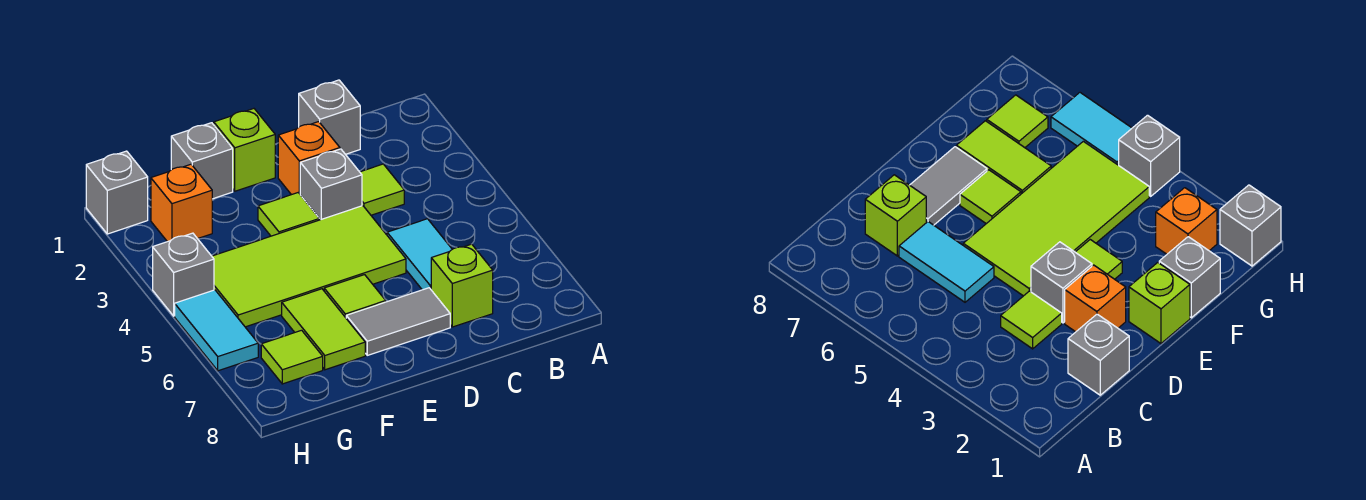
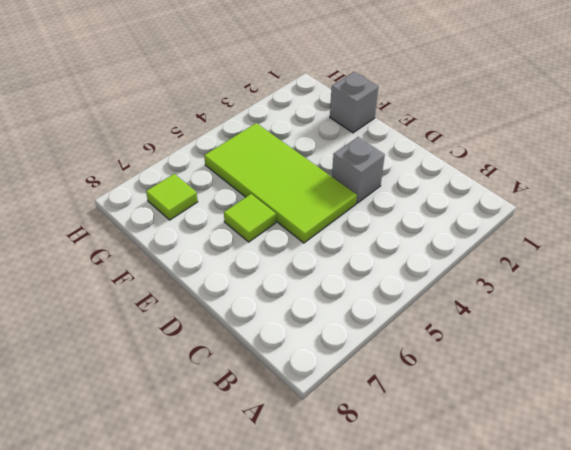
none -> grey 1x1 brick [299,80,360,154]
none -> lime 1x1 tile [360,164,404,215]
none -> cyan 1x2 tile [387,219,452,290]

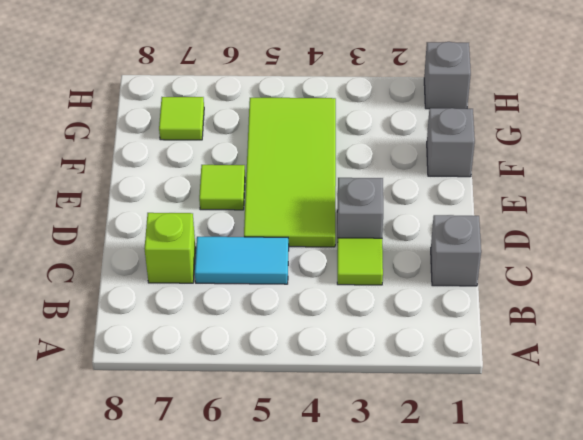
none -> orange 1x1 brick [278,122,340,195]
none -> grey 1x2 tile [346,288,450,355]
none -> lime 1x1 brick [214,109,275,191]

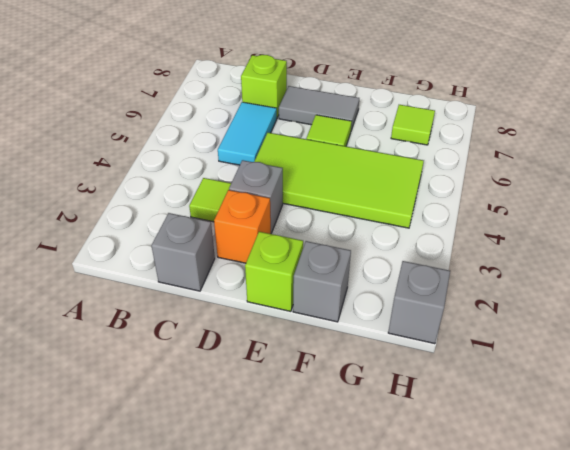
none -> lime 1x1 tile [258,193,319,236]
none -> lime 1x2 tile [282,289,365,370]
none -> orange 1x1 brick [151,164,212,242]

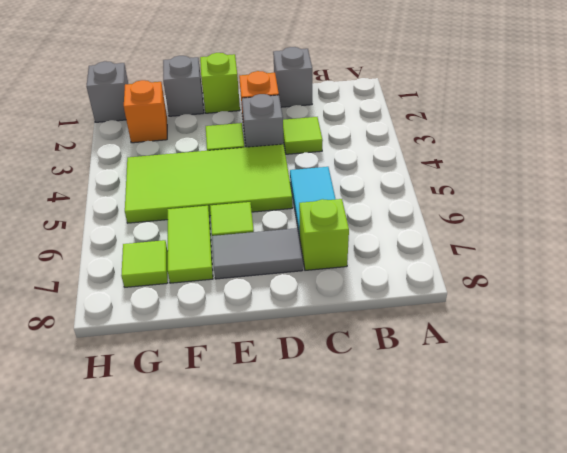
none -> grey 1x1 brick [153,233,214,316]
none -> cyan 1x2 tile [175,290,258,371]

